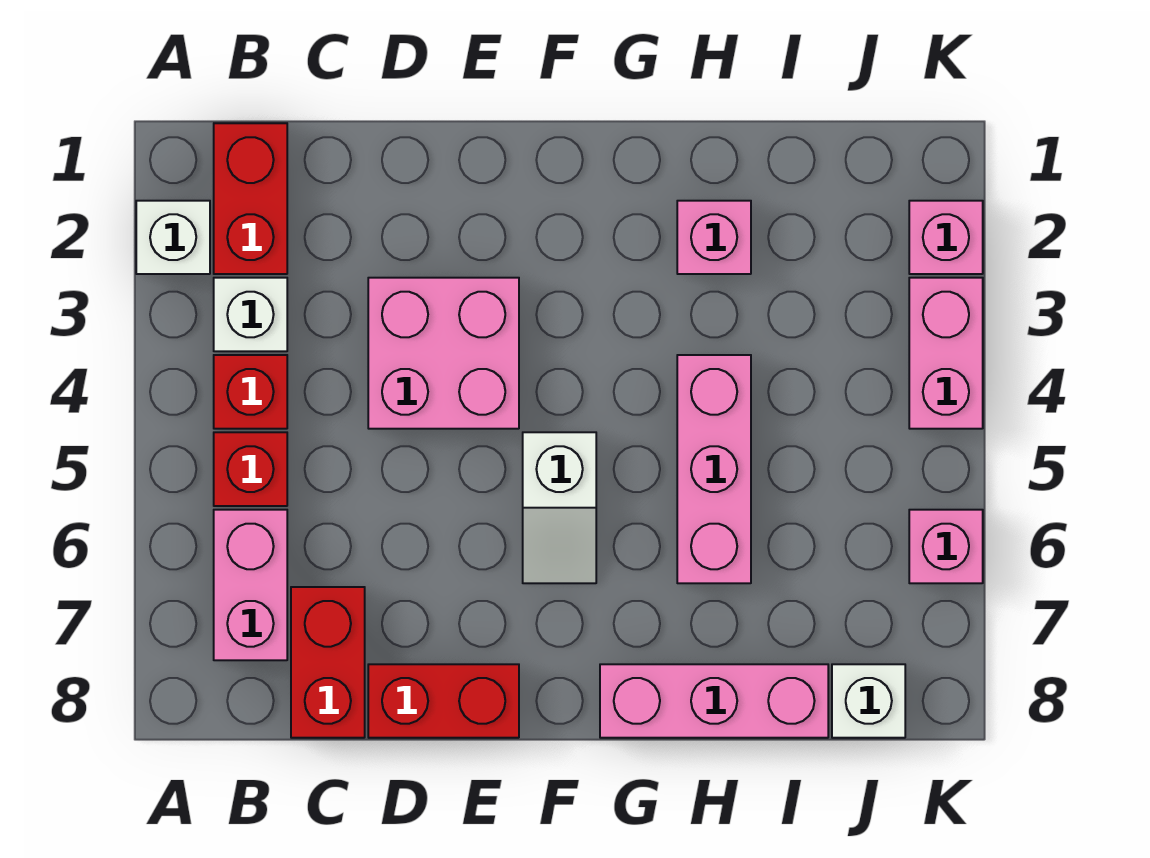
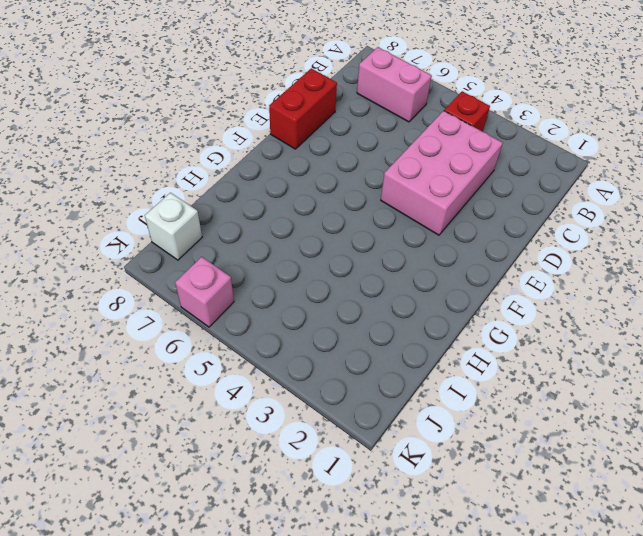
pink 2x3 brick [381,111,503,235] -> pink 2x2 brick [368,278,519,429]
none -> white 1x1 brick [136,201,210,274]
none -> red 1x2 brick [214,123,287,274]
none -> white 1x1 brick [214,278,287,351]

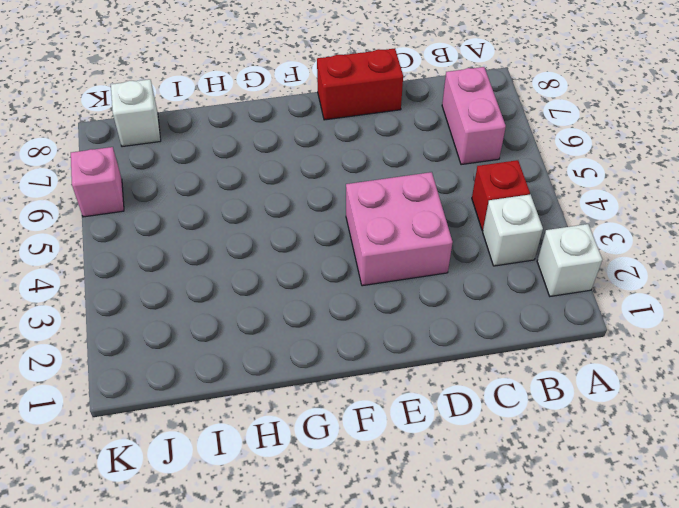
none -> red 1x2 brick [214,123,287,274]
none -> red 1x1 brick [214,432,287,506]
none -> red 1x2 brick [291,587,365,738]

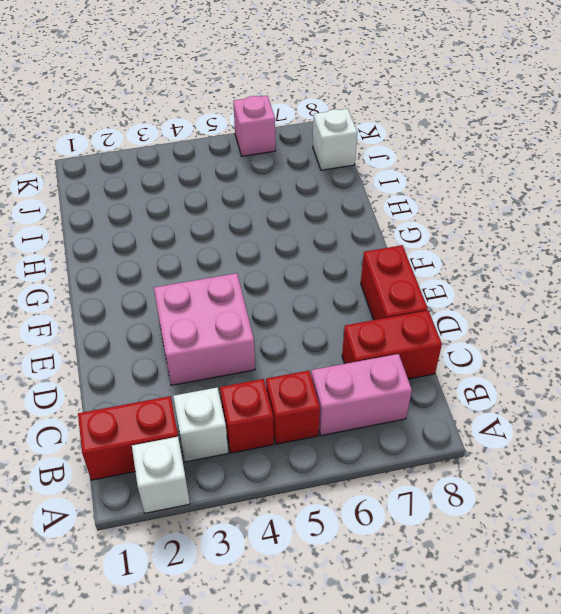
none -> white 1x2 slope [523,432,596,583]
none -> pink 1x3 brick [600,664,828,738]
none -> pink 1x1 brick [677,201,751,274]

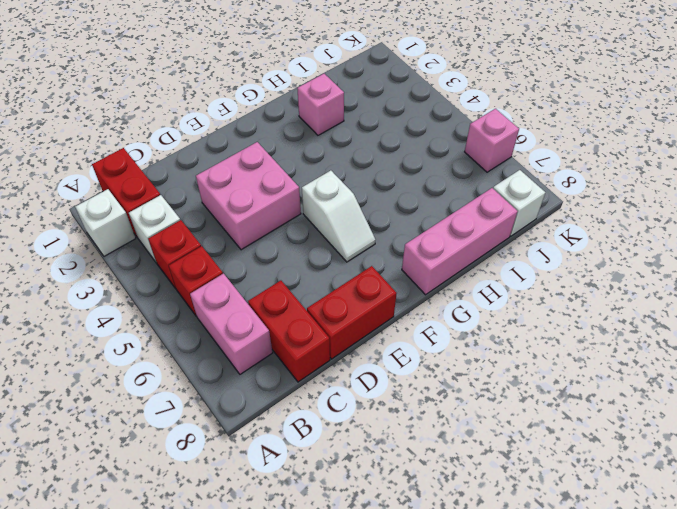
none -> pink 1x3 brick [677,355,751,583]
none -> pink 1x1 brick [909,201,983,274]
none -> pink 1x2 brick [909,278,983,429]

